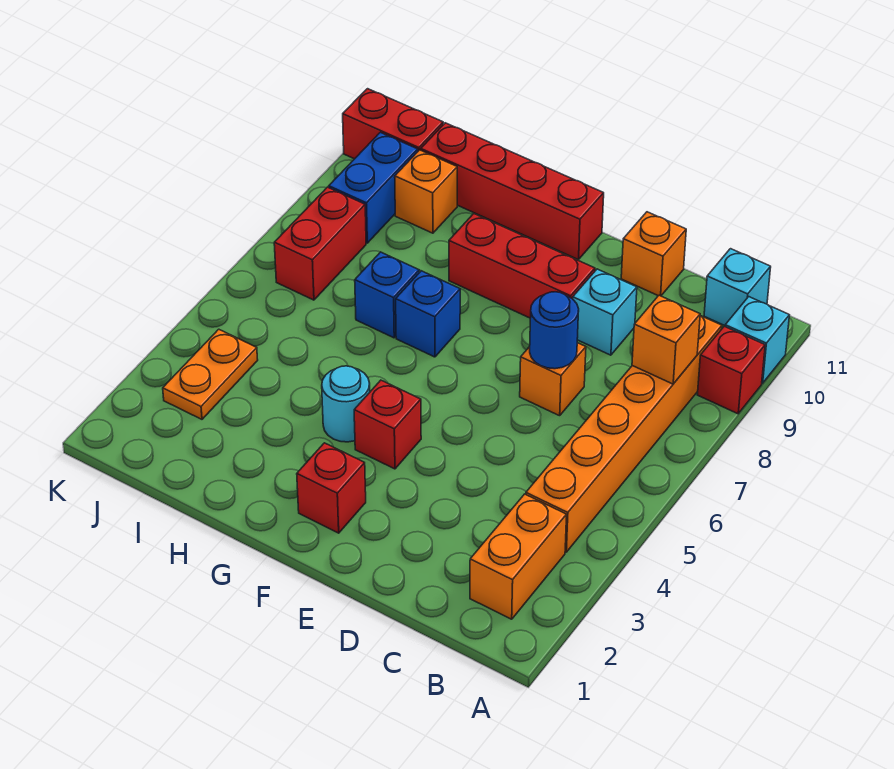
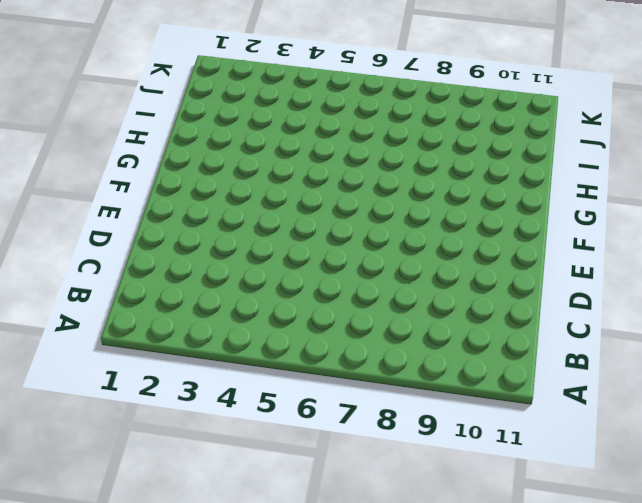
none -> red 1x1 brick [697,326,765,414]
none -> cyan 1x1 brick [725,297,789,383]
none -> orange 1x2 brick [470,494,567,619]

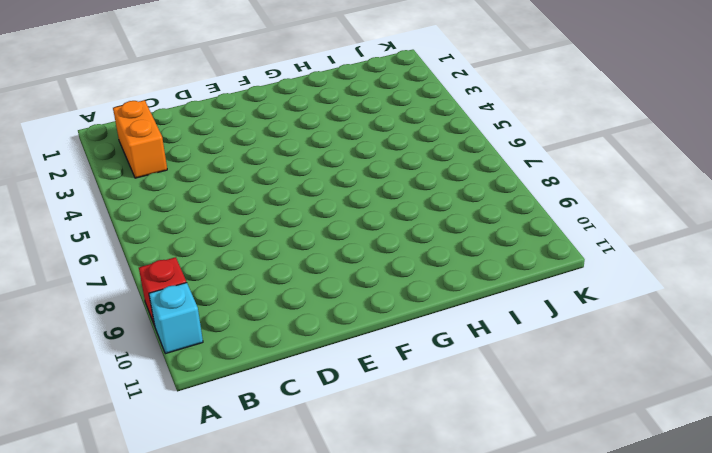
none -> orange 1x6 brick [526,316,722,552]
none -> cyan 1x1 brick [704,249,771,326]
none -> orange 1x1 brick [520,343,586,416]

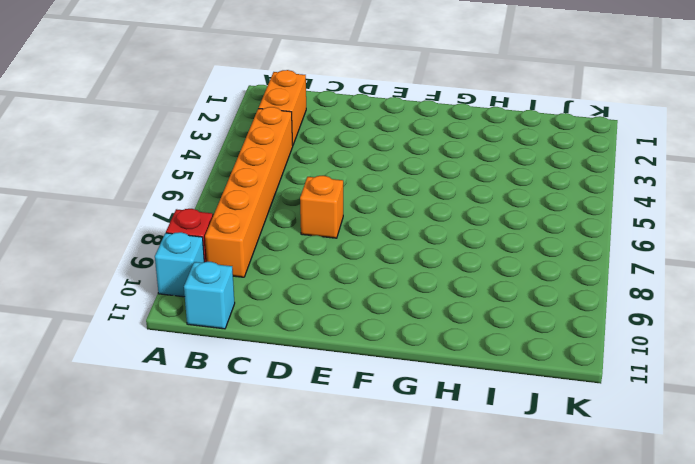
none -> cyan 1x1 brick [573,269,637,355]
none -> orange 1x1 brick [621,212,686,296]
none -> red 1x3 brick [449,214,595,318]

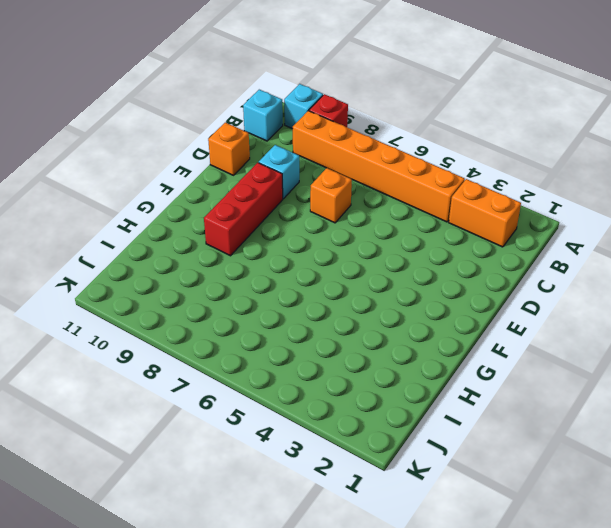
none -> red 1x1 brick [297,443,366,533]
none -> red 1x1 brick [354,380,421,469]
none -> red 1x4 brick [421,123,604,259]

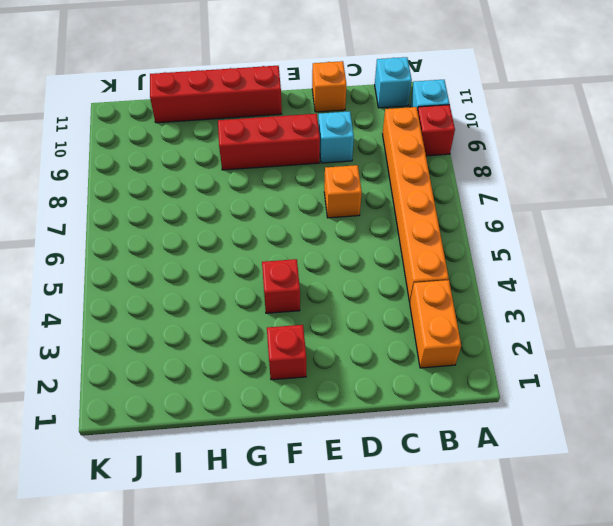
none -> cyan 1x1 round brick [322,366,370,442]
none -> blue 1x1 brick [396,271,460,357]
none -> blue 1x1 brick [355,252,419,338]

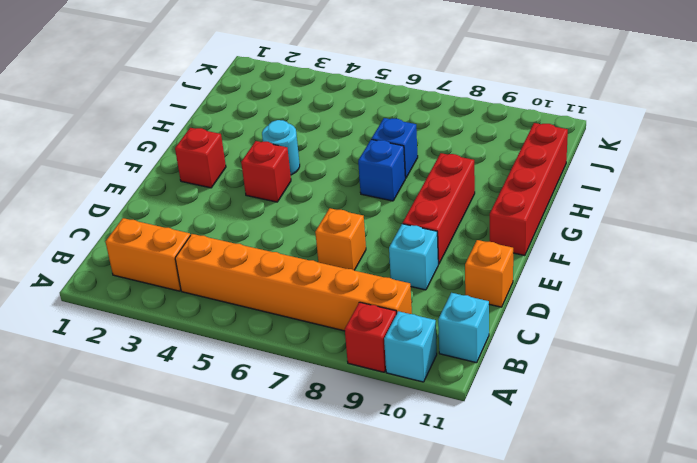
none -> orange 1x1 brick [395,150,457,233]
none -> orange 1x2 plate [163,329,258,419]
none -> red 1x2 brick [274,187,366,300]

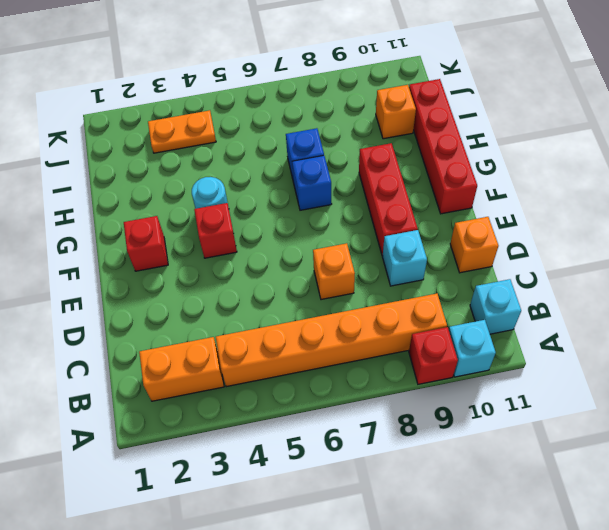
none -> red 1x2 brick [274,187,366,300]
none -> blue 1x2 brick [329,132,418,243]
none -> red 1x2 brick [343,89,443,159]

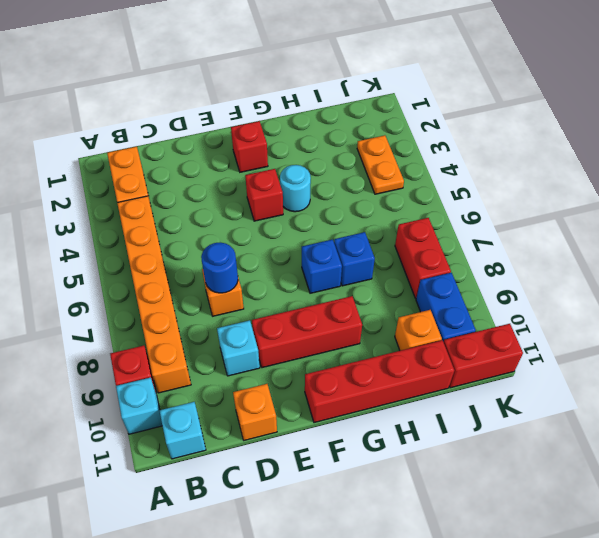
none -> orange 1x1 brick [632,295,700,384]

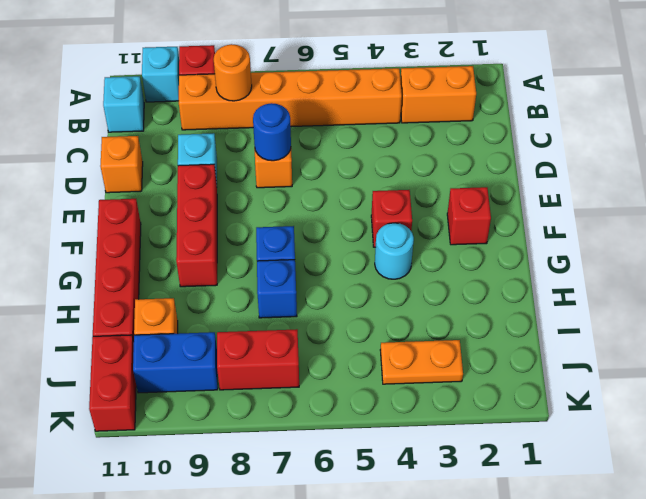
orange 1x1 round brick [214,44,252,101] -> orange 1x1 brick [632,295,700,384]

